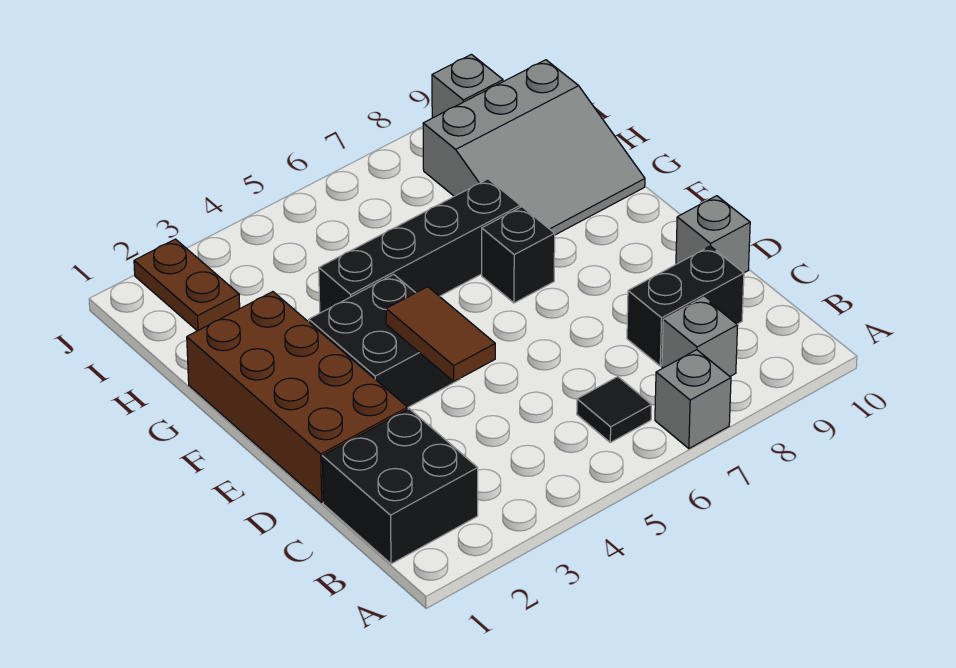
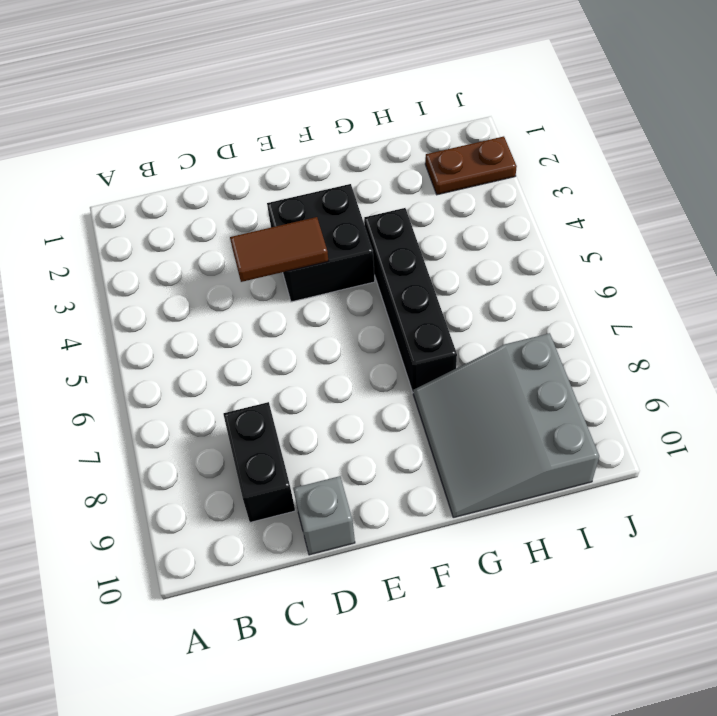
none -> grey 1x1 brick [655,350,731,449]
none -> black 2x2 brick [322,409,478,564]
none -> black 1x1 tile [577,377,651,443]

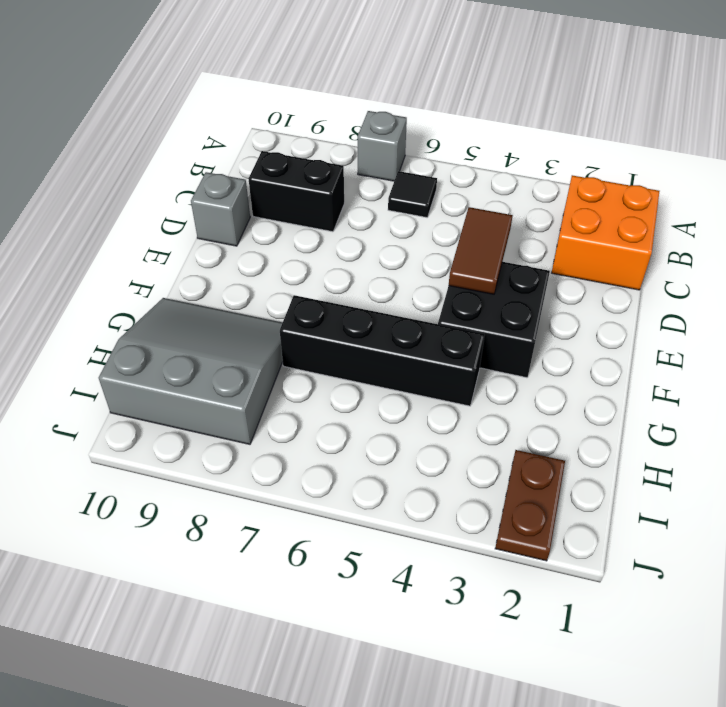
orange 2x2 brick [552,175,660,290] -> black 2x2 brick [322,409,478,564]
none -> grey 1x1 brick [662,298,738,376]
none -> brown 2x4 brick [187,292,408,502]
none -> black 1x1 brick [482,207,555,303]

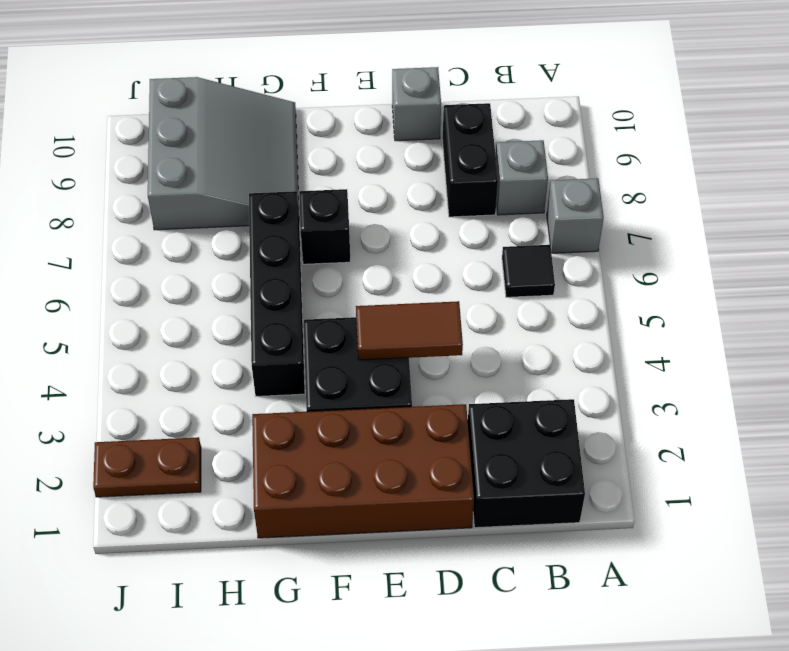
none -> grey 1x1 brick [432,54,503,118]

